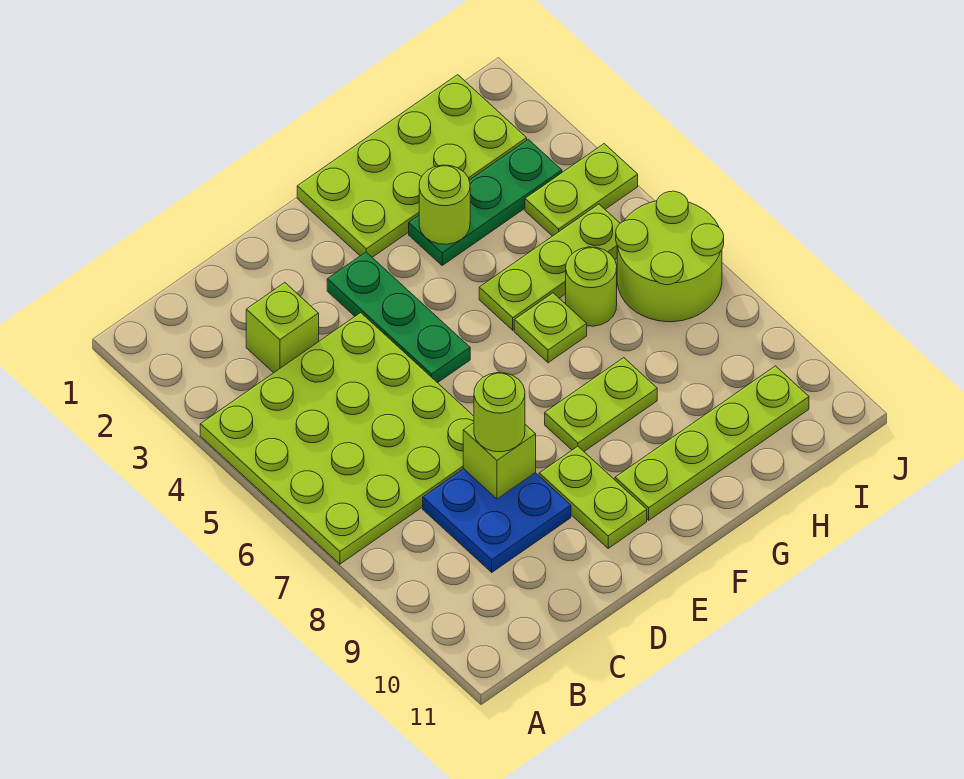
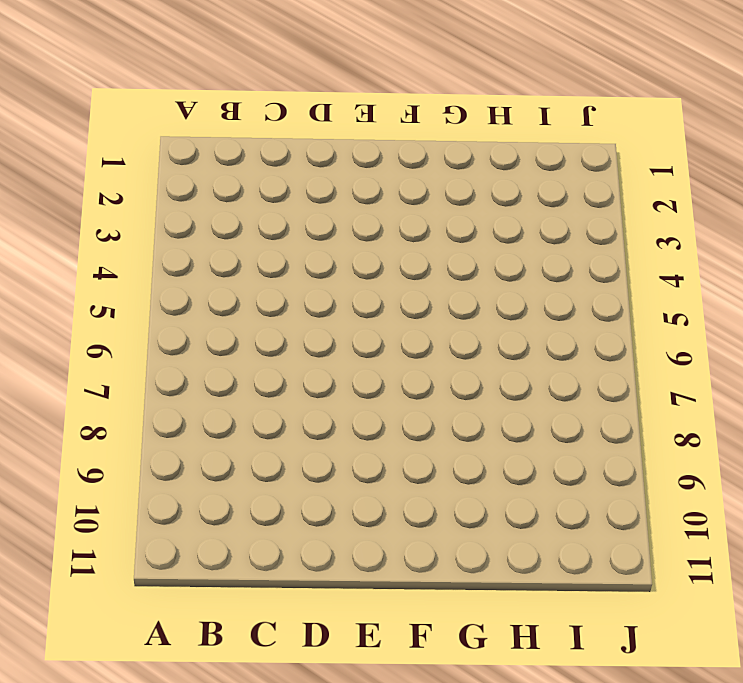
none -> lime 4x4 plate [200,313,474,564]
none -> lime 1x1 brick [246,283,319,373]
none -> blue 2x2 plate [423,469,571,572]

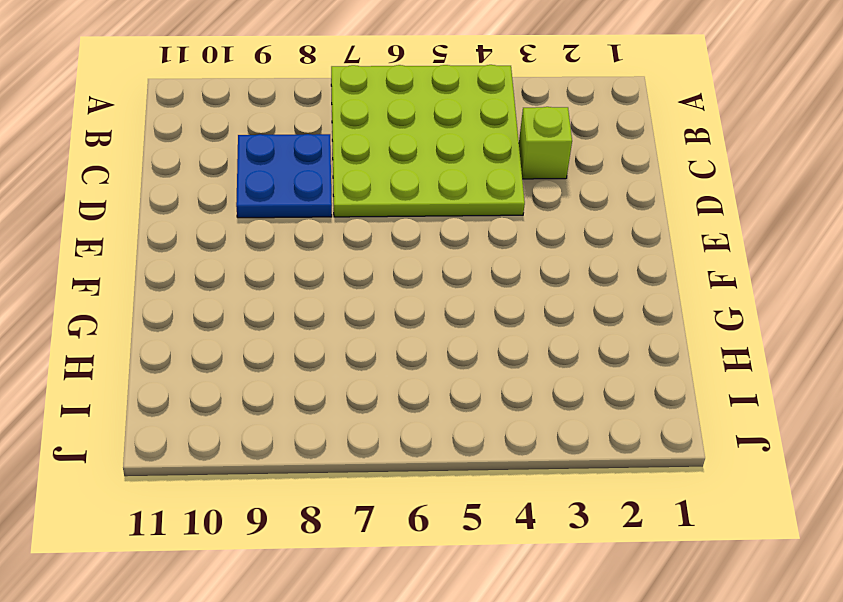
none -> green 1x3 plate [327,252,470,383]
none -> lime 1x2 plate [539,446,647,548]
none -> lime 2x4 plate [297,75,527,257]

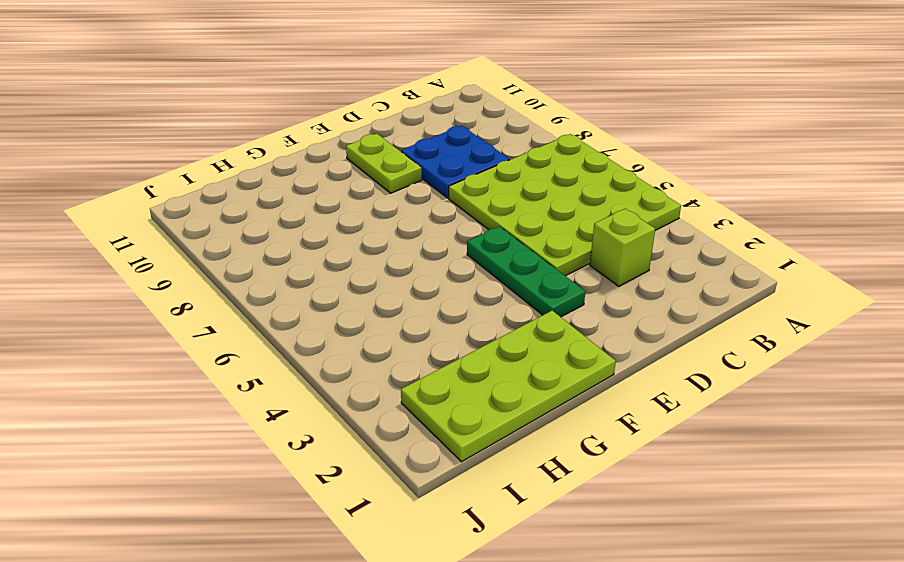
none -> lime 1x2 plate [545,358,657,451]
none -> lime 1x4 plate [615,366,809,520]
none -> green 1x3 plate [409,139,562,265]

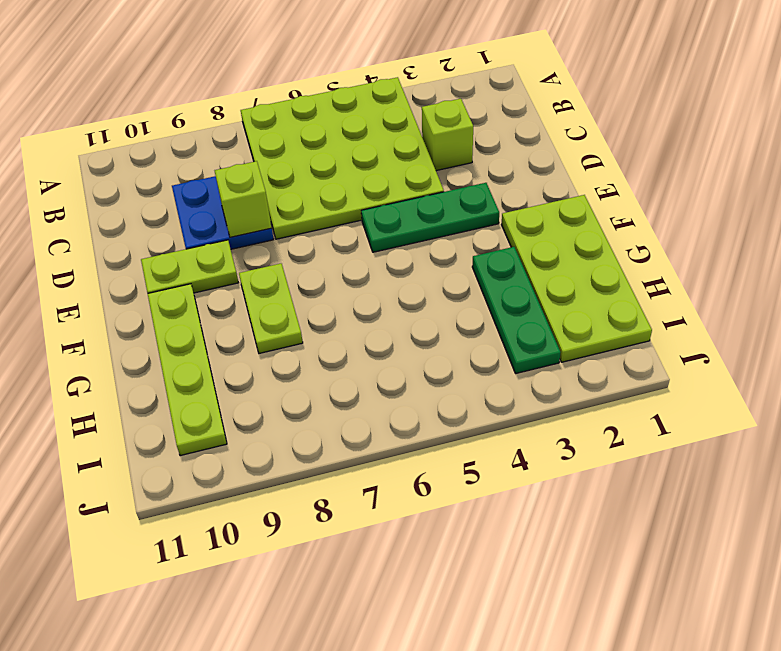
none -> lime 1x3 plate [479,204,620,330]
none -> lime 1x1 plate [514,293,587,363]
none -> lime 1x1 round brick [566,247,617,326]

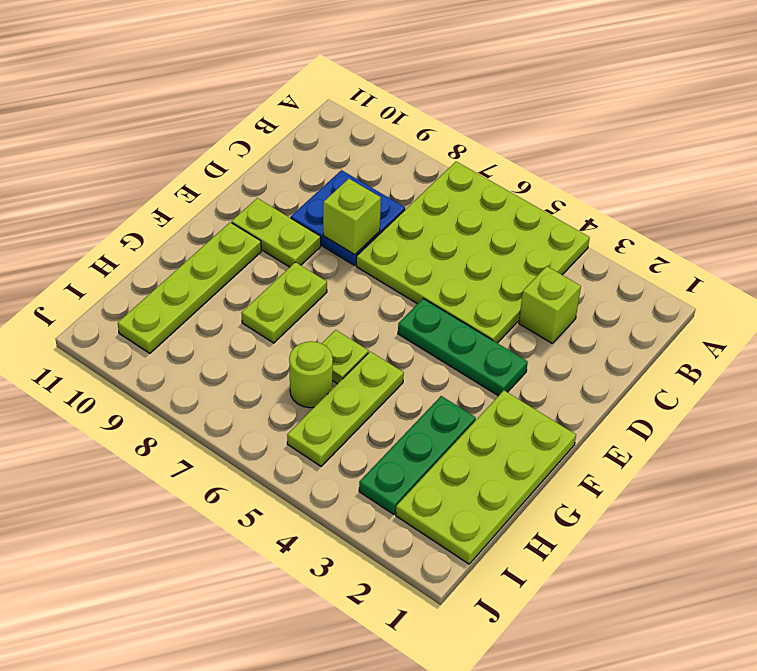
none -> lime 1x2 plate [525,144,638,236]
none -> lime 2x2 round brick [616,191,724,322]
none -> lime 1x1 round brick [419,165,470,244]

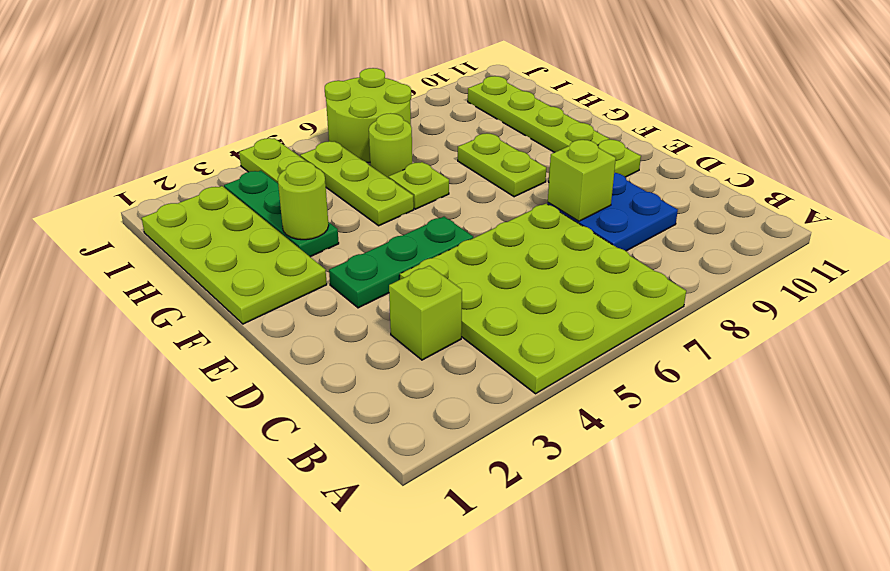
none -> lime 1x1 round brick [474,373,525,452]

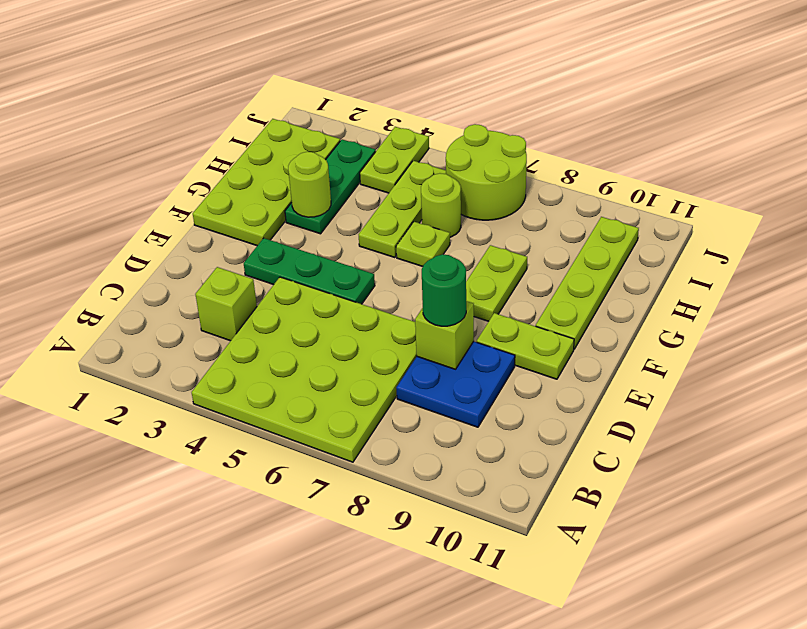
green 1x1 round brick [422,254,466,326] -> lime 1x1 round brick [474,373,525,452]

